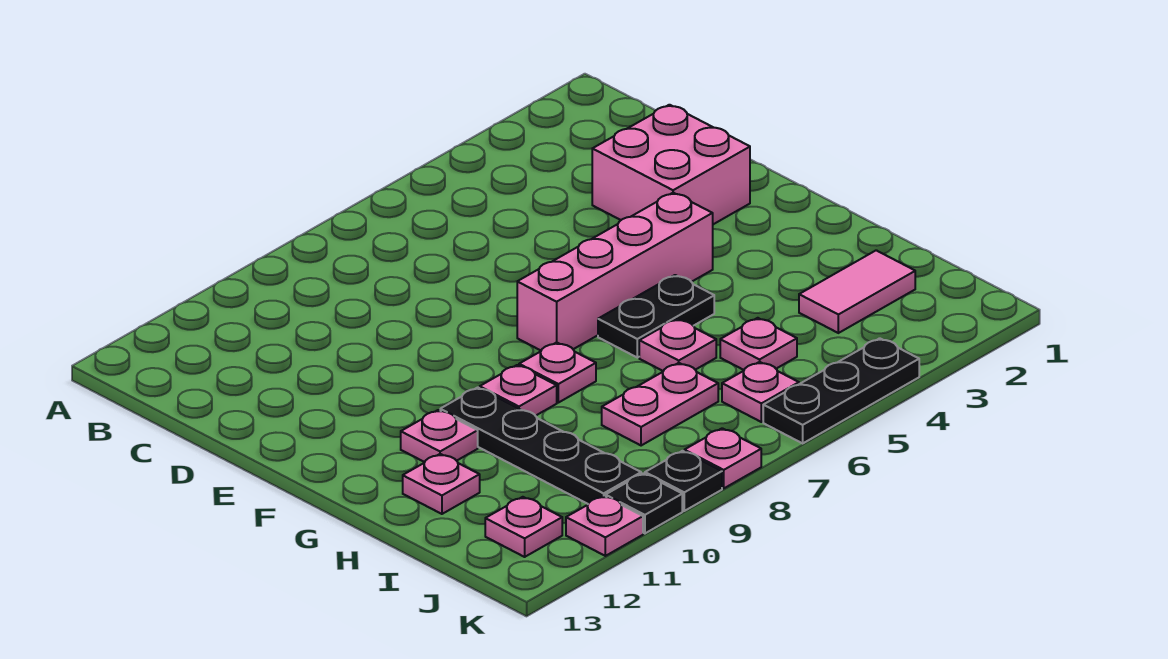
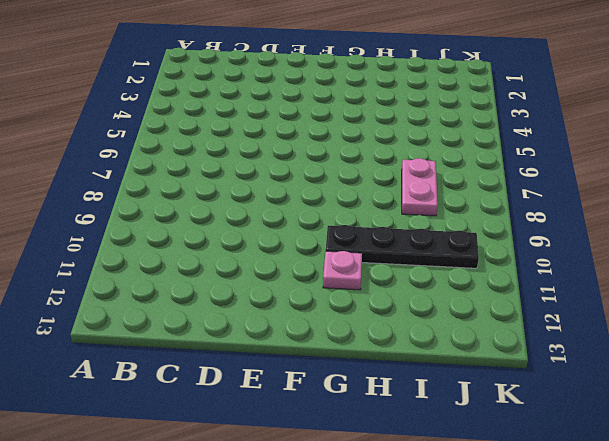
none -> pink 2x2 brick [592,105,750,224]
none -> pink 1x4 brick [517,193,713,350]
none -> black 1x2 plate [598,275,714,358]

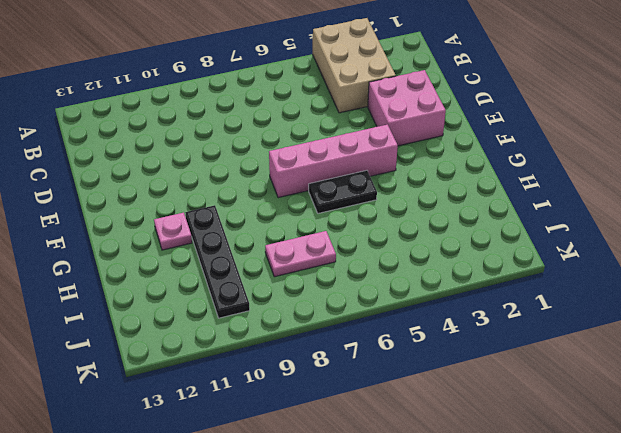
tan 2x3 brick [313,18,396,113] -> none
none -> pink 1x1 plate [519,342,596,403]
none -> pink 1x1 plate [480,365,557,416]
none -> pink 1x1 plate [639,319,716,371]

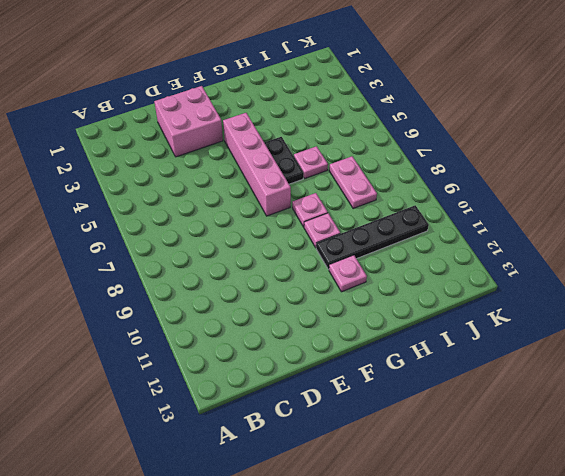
none -> pink 1x1 plate [403,454,480,514]
none -> pink 1x2 tile [799,250,915,333]
none -> pink 1x1 plate [720,318,797,370]

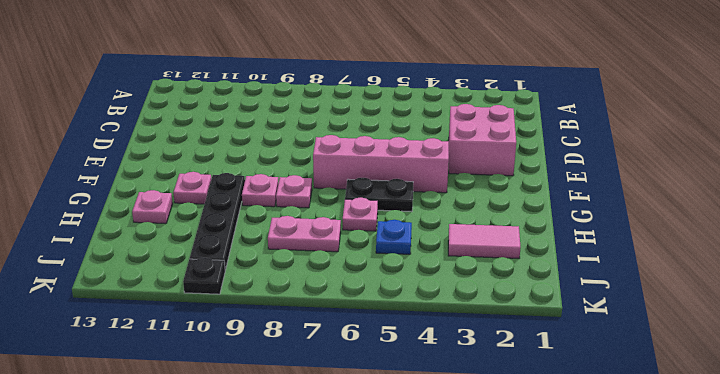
blue 1x1 plate [376,220,412,254] -> pink 1x1 plate [720,318,797,370]
none -> pink 1x1 plate [722,362,799,422]
none -> pink 1x1 plate [485,497,562,557]
none -> black 1x3 plate [763,338,919,443]

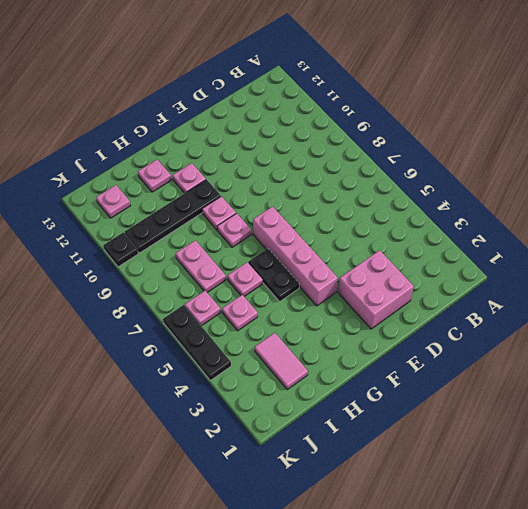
none -> pink 1x1 plate [684,428,761,488]
none -> black 1x1 plate [645,451,722,511]
none -> pink 1x1 plate [566,496,643,556]

